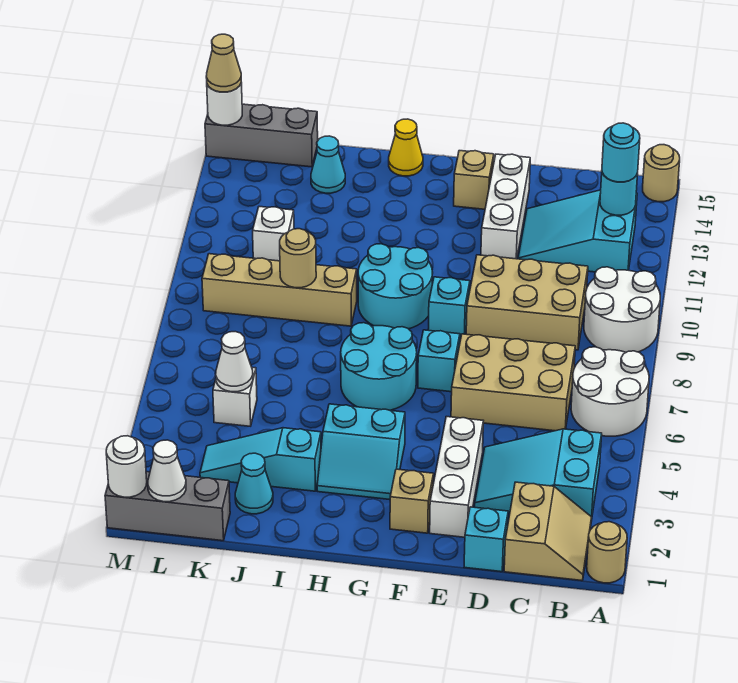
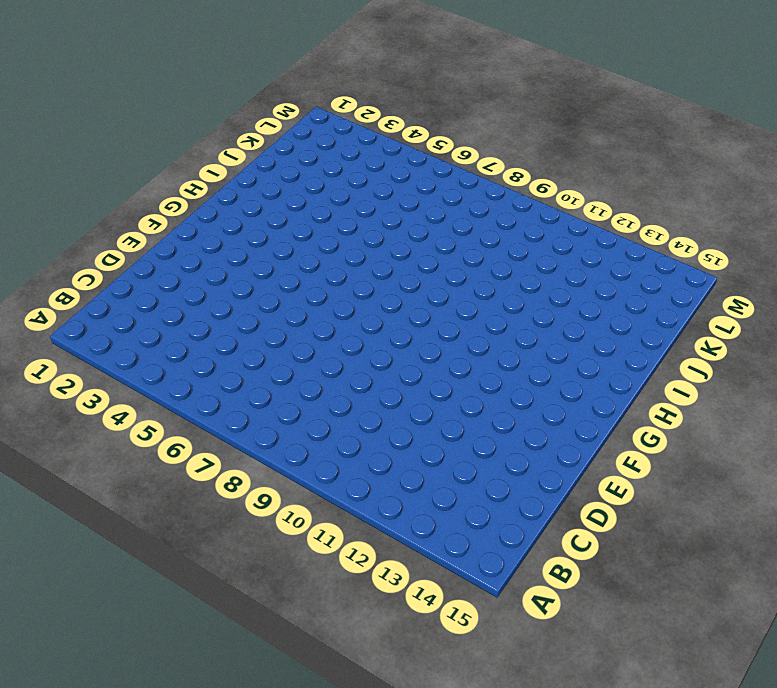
none -> tan 1x1 round brick [587,522,627,583]
none -> white 2x2 round brick [571,347,649,436]
none -> white 2x2 round brick [584,267,660,352]
none -> tan 1x1 round brick [643,145,680,202]

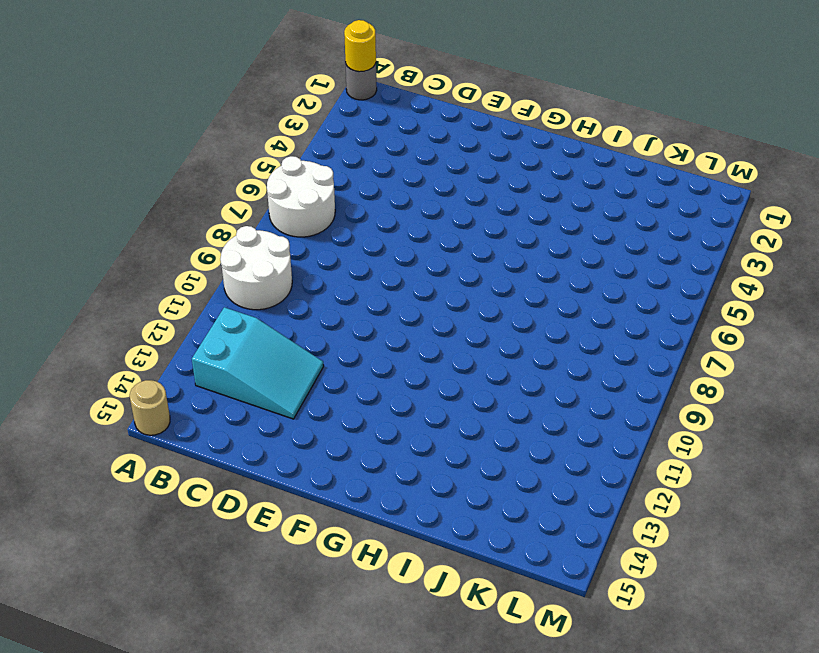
grey 1x1 round brick [345,62,377,100] -> tan 1x1 round brick [587,522,627,583]
yellow 1x1 round brick [344,20,376,72] -> none
none -> tan 2x2 slope [504,482,592,581]
none -> cyan 2x3 slope [475,429,602,520]
none -> tan 2x3 brick [451,334,575,431]
none -> tan 2x3 brick [466,255,588,350]

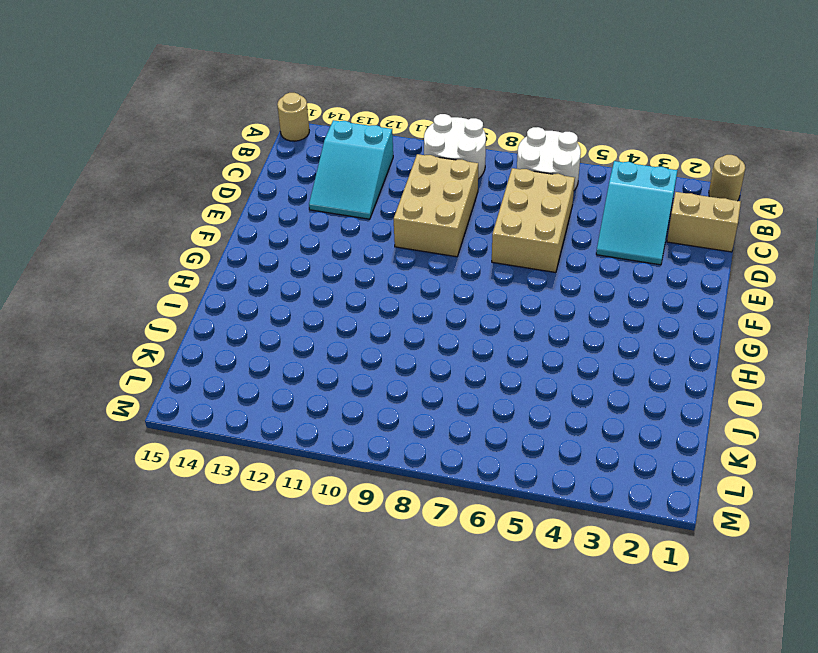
none -> cyan 1x1 brick [464,507,508,572]
none -> white 1x3 brick [430,417,483,537]
none -> white 1x3 brick [481,154,530,259]
none -> tan 1x1 brick [390,469,434,533]

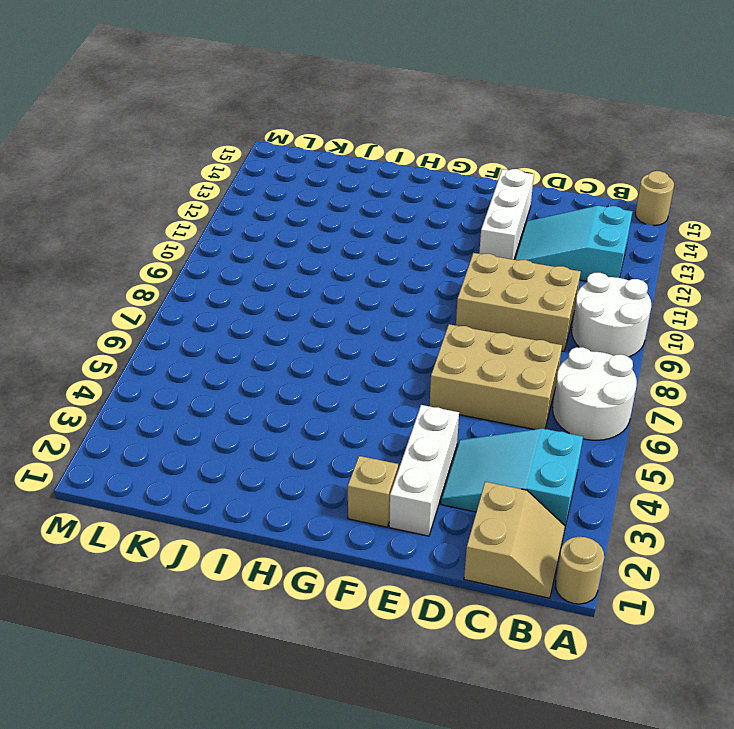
none -> cyan 1x1 brick [464,507,508,572]
none -> cyan 1x1 brick [418,330,460,392]
none -> cyan 1x1 brick [428,277,470,338]
none -> tan 1x1 brick [454,151,494,209]

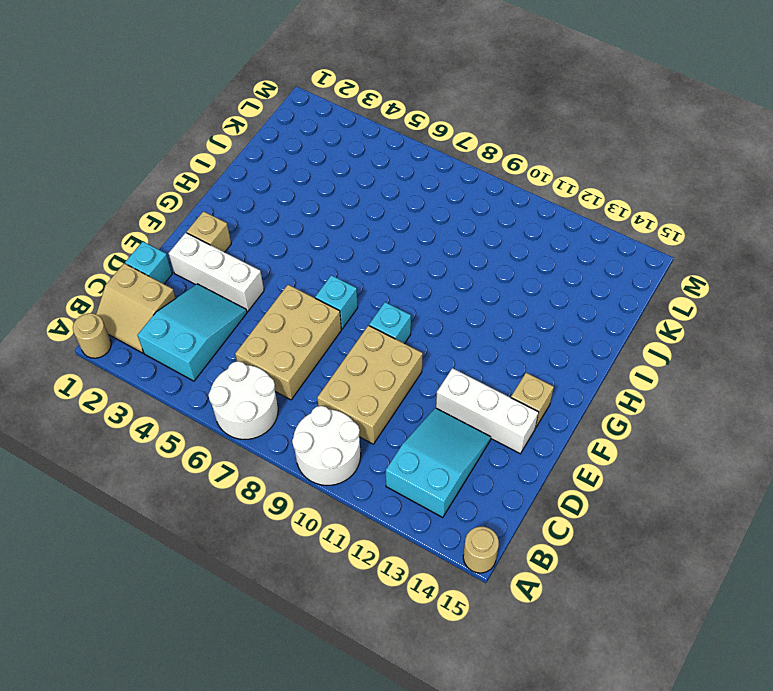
none -> cyan 2x2 slope [317,404,405,500]
none -> cyan 2x2 round brick [341,323,417,410]
none -> cyan 2x2 round brick [358,244,433,329]
none -> yellow 1x1 cone [389,119,423,176]

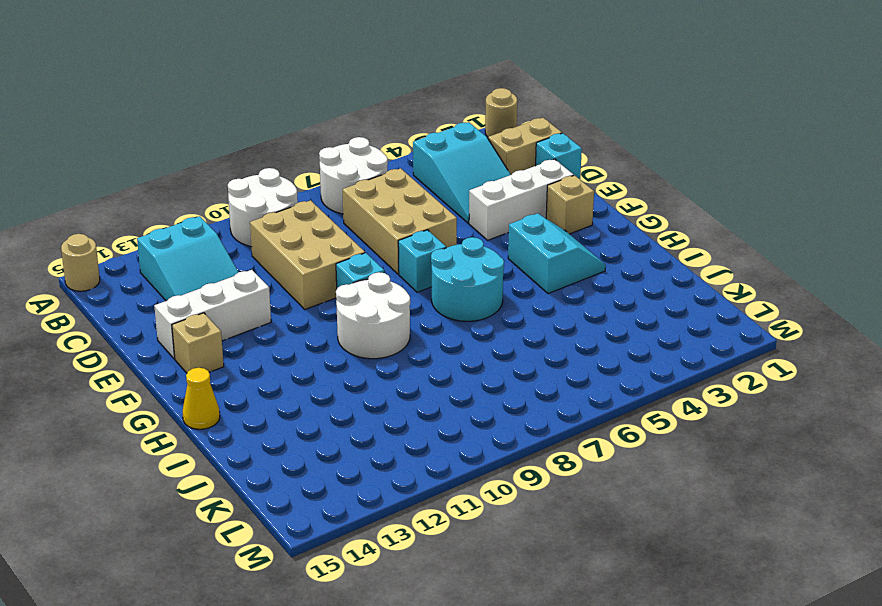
white 2x2 round brick [336,272,410,359] -> cyan 2x2 round brick [358,244,433,329]
none -> cyan 1x3 slope [200,428,321,491]
none -> tan 1x4 brick [202,254,357,326]
none -> cyan 1x1 cone [235,453,273,514]
none -> cyan 1x1 cone [311,136,345,193]

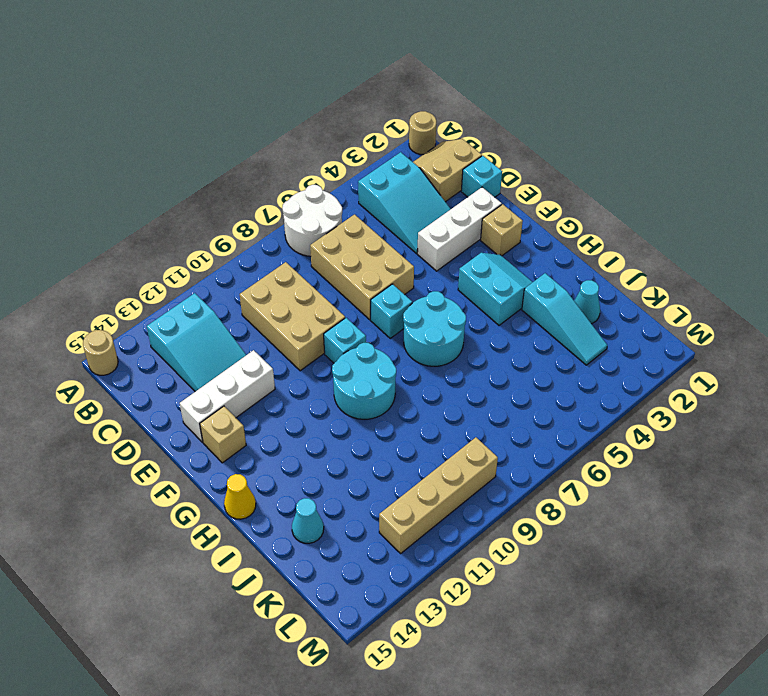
tan 1x4 brick [379,437,498,553] -> tan 1x4 brick turned to [202,254,357,326]
none -> white 2x2 round brick [584,267,660,352]
none -> grey 1x3 brick [105,472,230,541]
none -> white 1x1 brick [213,367,257,426]
none -> white 1x1 brick [253,207,294,261]

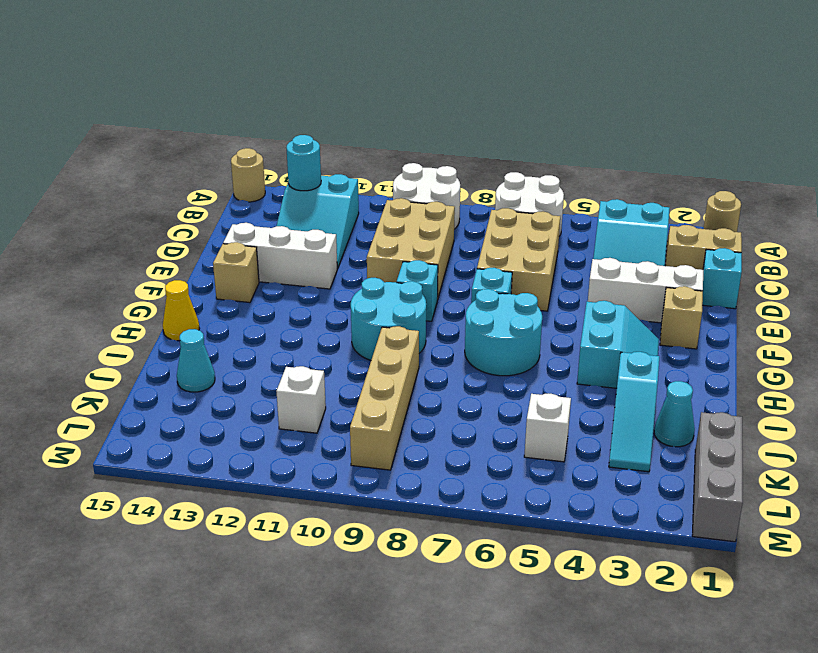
none -> grey 1x3 brick [205,104,318,167]
none -> tan 1x1 round brick [280,229,316,288]
none -> white 1x1 cone [216,332,253,392]
none -> white 1x1 cone [148,440,186,502]

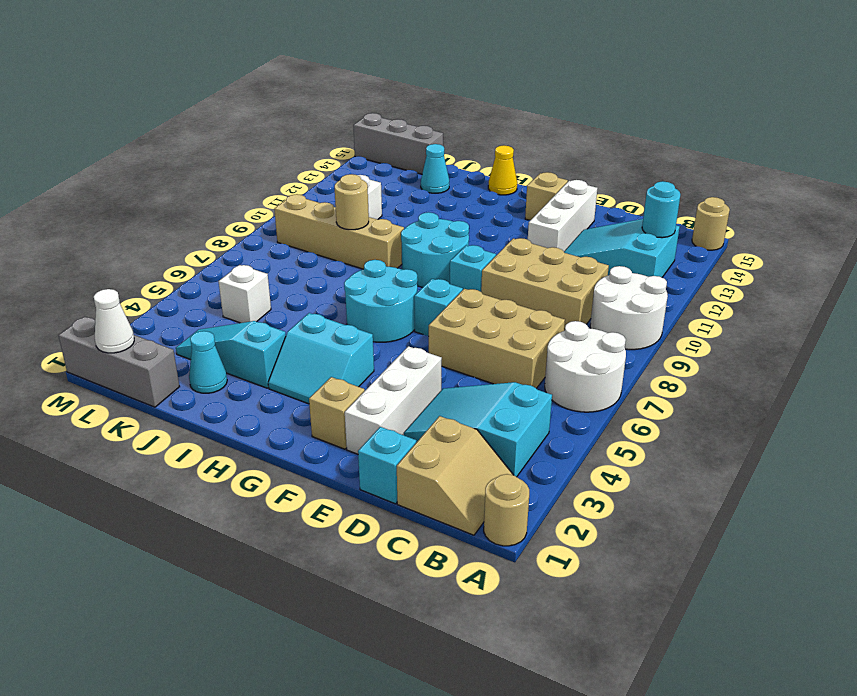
none -> white 1x1 cone [216,332,253,392]
none -> white 1x1 round brick [106,436,147,497]
none -> white 1x1 round brick [207,83,242,125]
none -> cyan 1x1 round brick [602,123,640,182]

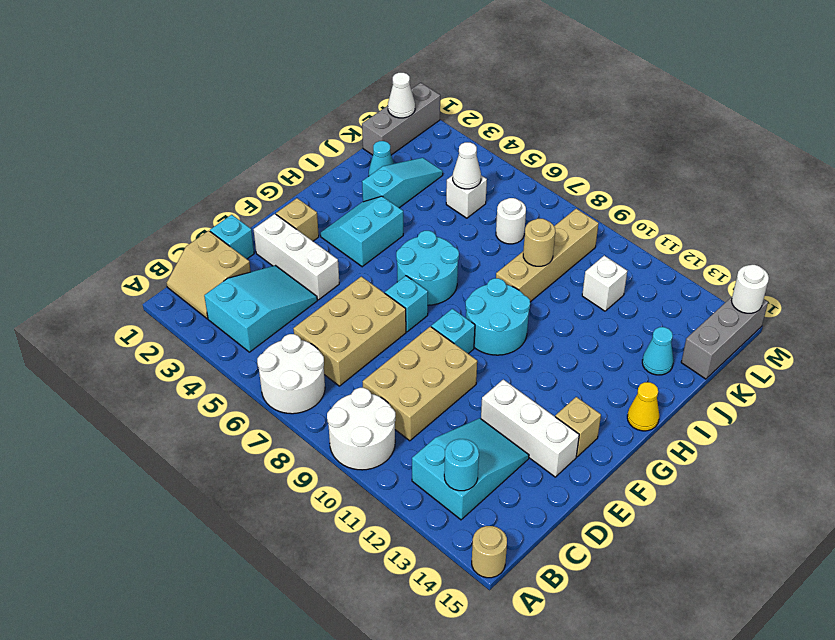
white 1x1 round brick [496,198,526,244] -> white 1x1 round brick moved to [106,436,147,497]
none -> tan 1x1 round brick [587,522,627,583]
none -> cyan 1x1 round brick [602,123,640,182]
none -> tan 1x1 cone [206,34,241,92]

